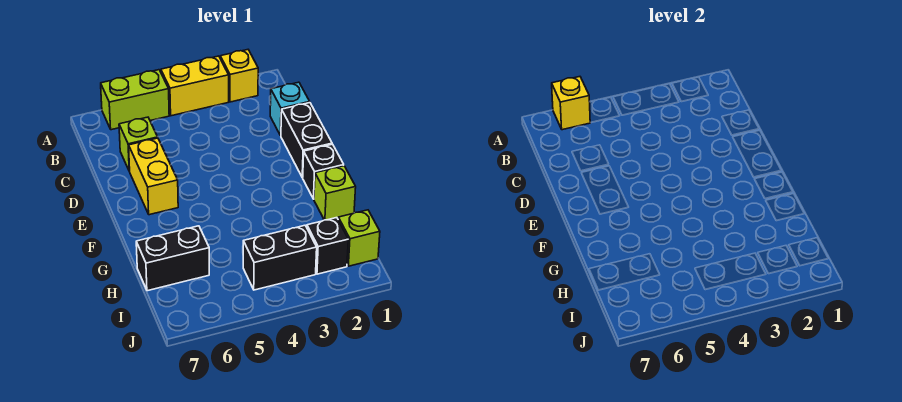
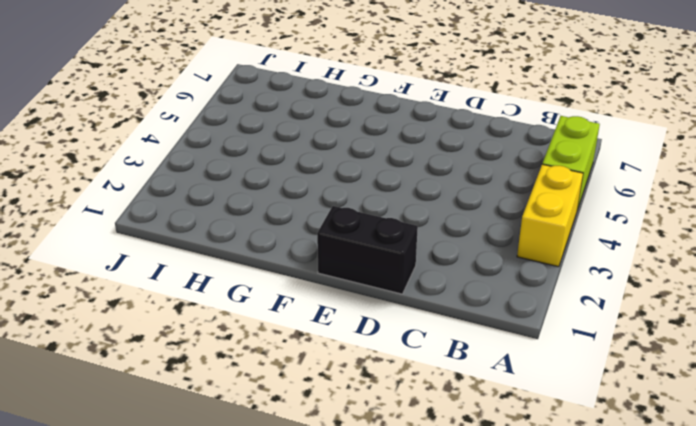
none -> yellow 1x1 brick [220,50,258,102]
none -> cyan 1x1 brick [270,82,310,136]
none -> lime 1x1 brick [119,117,158,171]

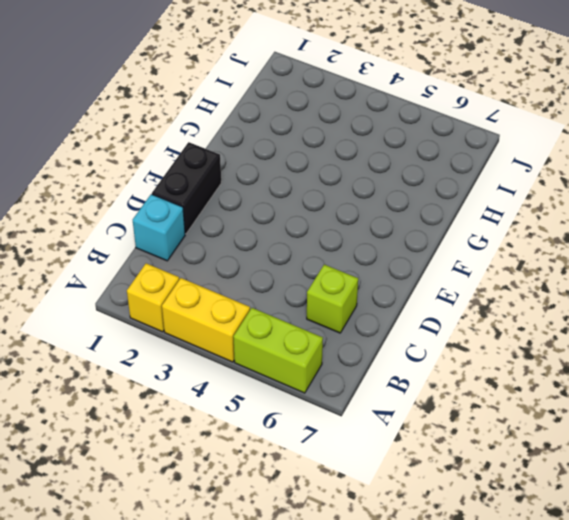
none -> yellow 1x2 brick [129,138,178,215]
none -> black 1x1 brick [303,144,344,199]
none -> lime 1x1 brick [314,166,356,220]

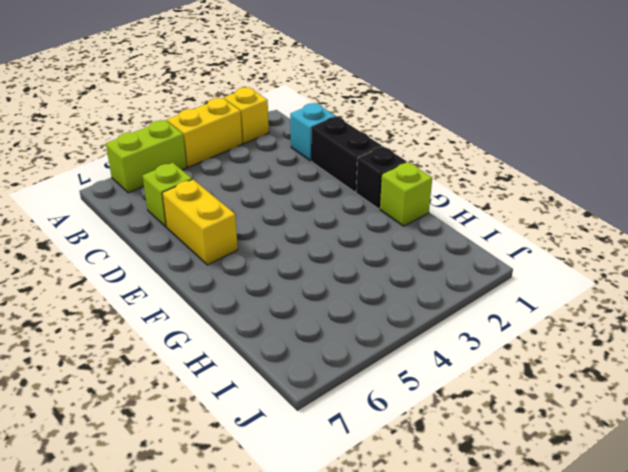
none -> black 1x2 brick [136,226,209,291]
none -> lime 1x1 brick [338,210,380,266]
none -> black 1x1 brick [307,218,348,274]

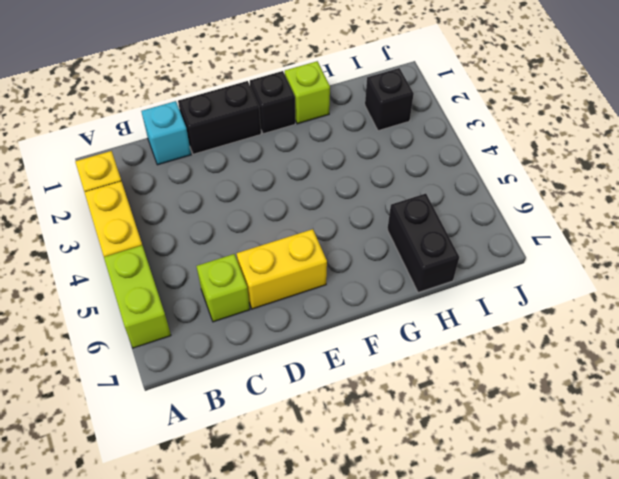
none -> lime 1x1 brick [338,210,380,266]
none -> black 1x2 brick [243,225,317,290]
none -> yellow 1x1 brick [552,77,590,130]

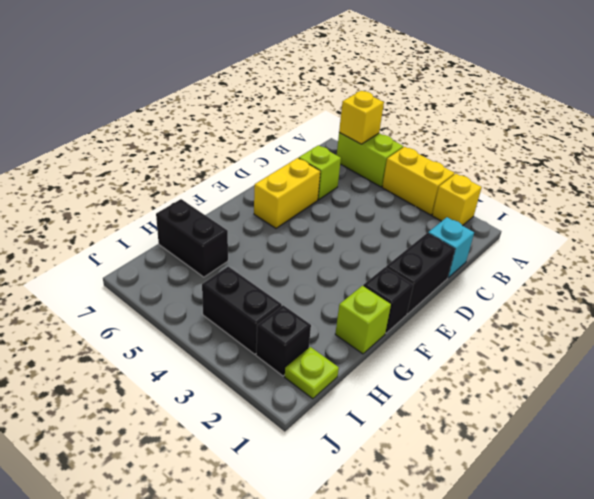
lime 1x1 plate [285,347,339,399] -> lime 1x1 brick [338,210,380,266]

